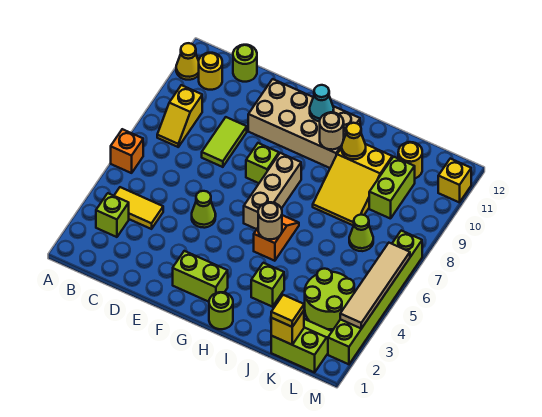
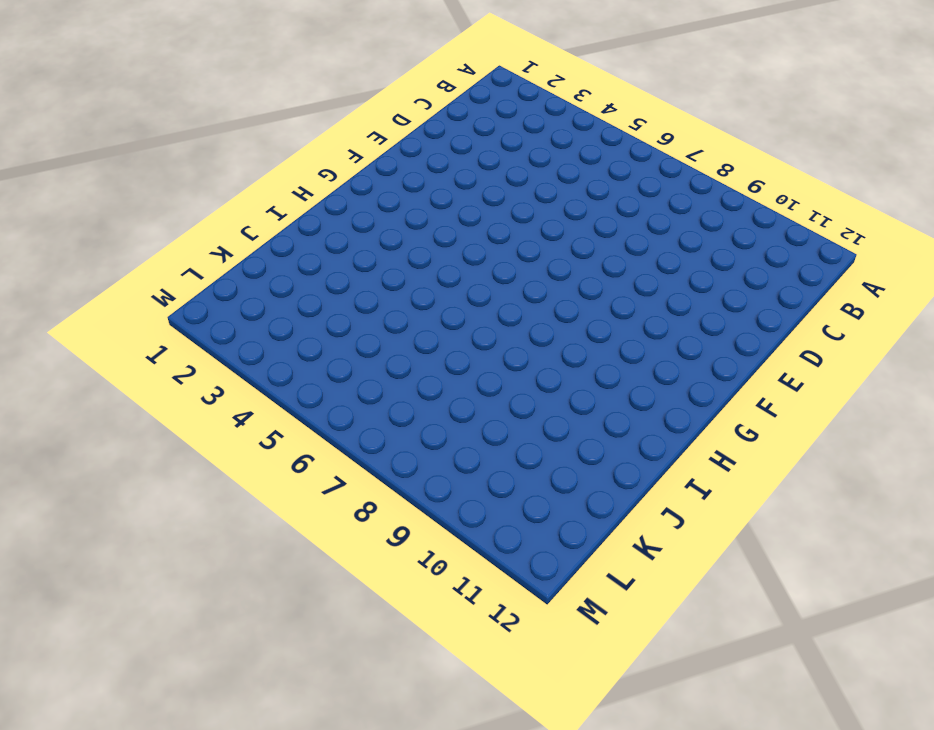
none -> orange 1x1 brick [111,129,143,173]
none -> yellow 1x1 cone [176,43,199,80]
none -> lime 1x1 brick [96,193,129,237]
none -> yellow 1x2 tile [114,187,163,229]

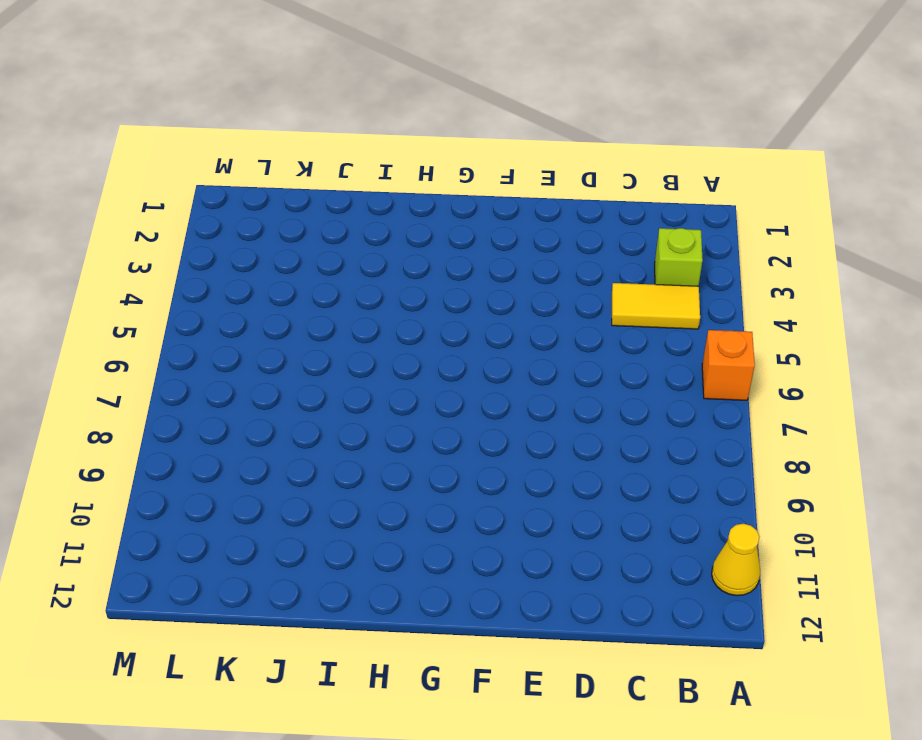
none -> yellow 1x2 slope [157,85,202,147]
none -> yellow 1x1 round brick [199,53,222,90]
none -> lime 1x1 round brick [233,45,257,82]
none -> lime 1x2 tile [202,117,247,167]

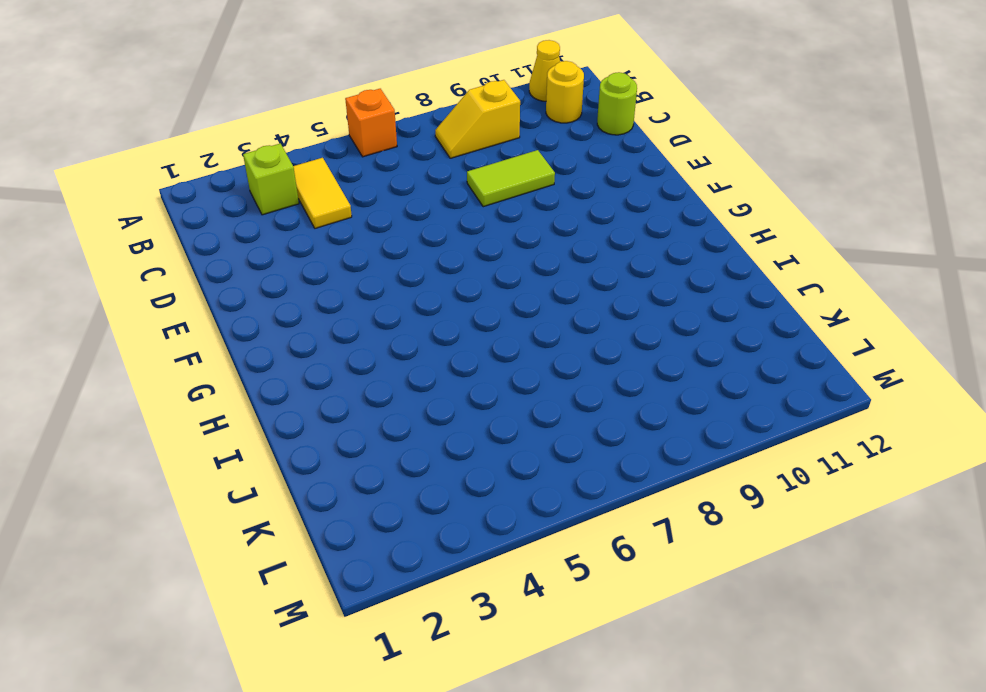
none -> lime 1x1 cone [192,191,216,228]
none -> tan 2x4 brick [248,79,360,168]
none -> lime 1x2 brick [173,251,228,302]
none -> lime 1x1 brick [246,143,279,183]

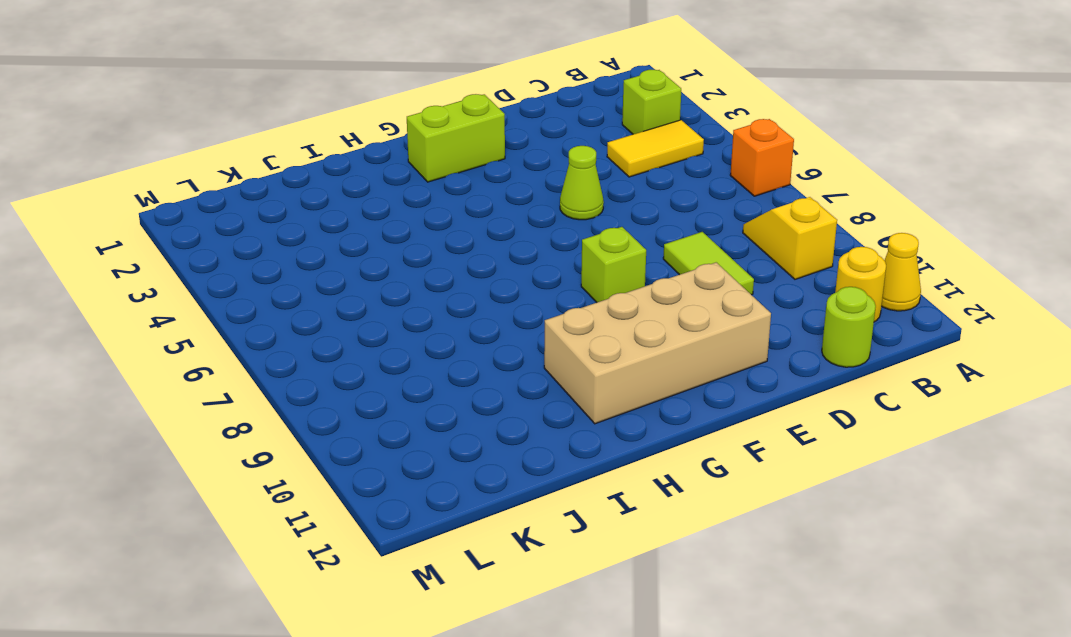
none -> tan 1x3 brick [244,153,301,229]
none -> lime 1x1 round brick [209,292,233,329]
none -> orange 1x2 slope [254,215,299,261]
none -> lime 1x1 brick [251,263,284,307]

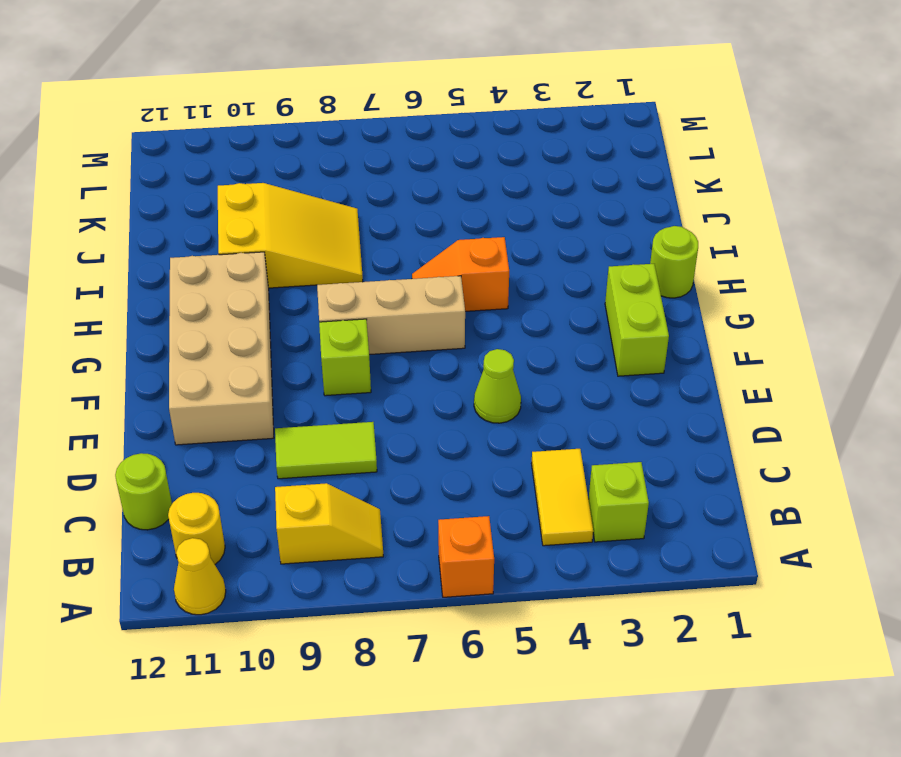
none -> lime 1x1 brick [251,263,284,307]
none -> lime 2x2 slope [271,319,332,372]
none -> lime 2x2 round brick [305,269,354,329]
none -> lime 1x1 cone [349,215,373,251]

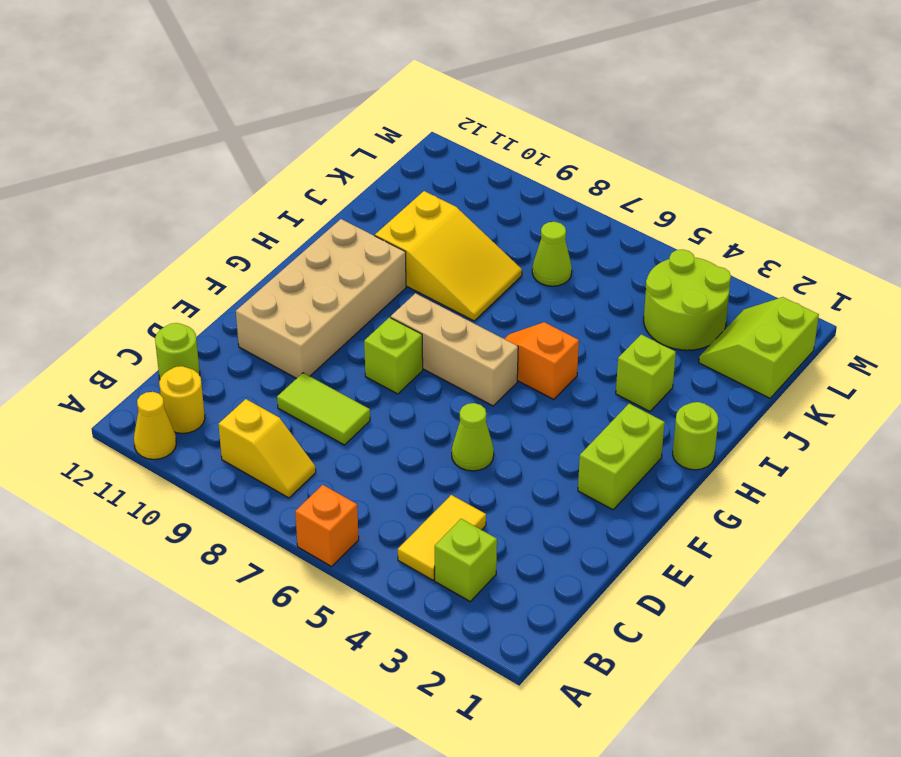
none -> lime 1x2 brick [369,157,415,219]
none -> yellow 1x1 round brick [398,142,422,178]
none -> lime 1x6 brick [328,231,422,364]
none -> yellow 1x1 brick [438,159,471,202]

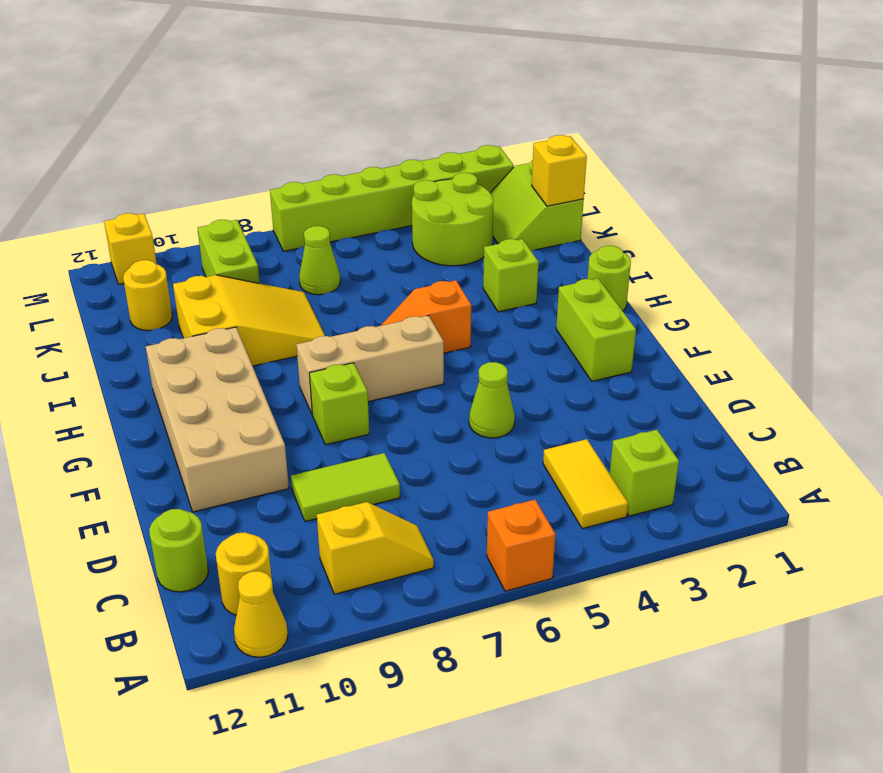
lime 1x2 brick [198,220,260,283] -> lime 1x2 brick turned to [369,157,415,219]
none -> cyan 1x1 cone [310,85,334,122]
none -> tan 1x1 round brick [258,202,282,239]
none -> tan 1x1 round brick [320,112,344,150]
none -> yellow 1x1 cone [342,123,366,159]

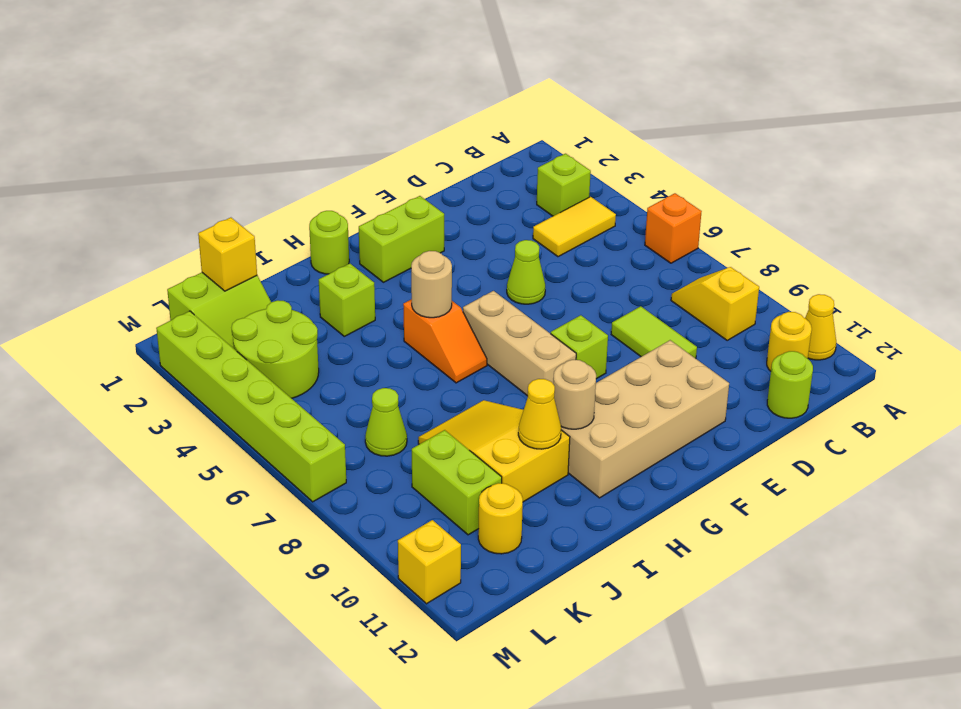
none -> cyan 1x1 cone [310,85,334,122]
none -> tan 1x4 tile [340,243,410,329]
none -> yellow 1x1 tile [271,295,304,327]

